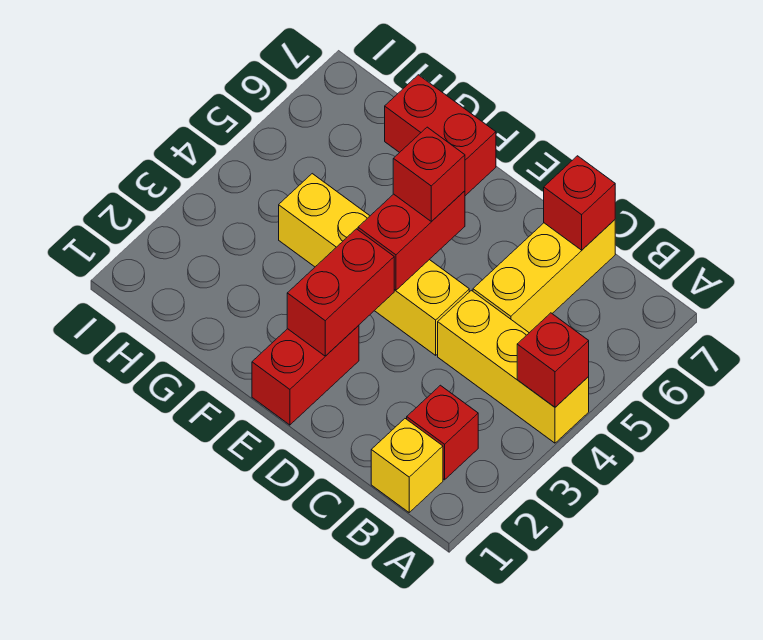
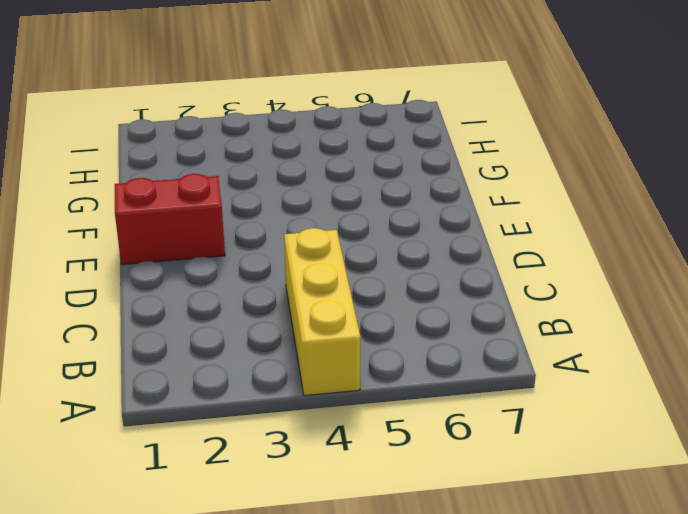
none -> yellow 1x1 brick [371,419,443,512]
none -> red 1x1 brick [407,385,478,480]
none -> yellow 1x3 brick [473,220,615,333]

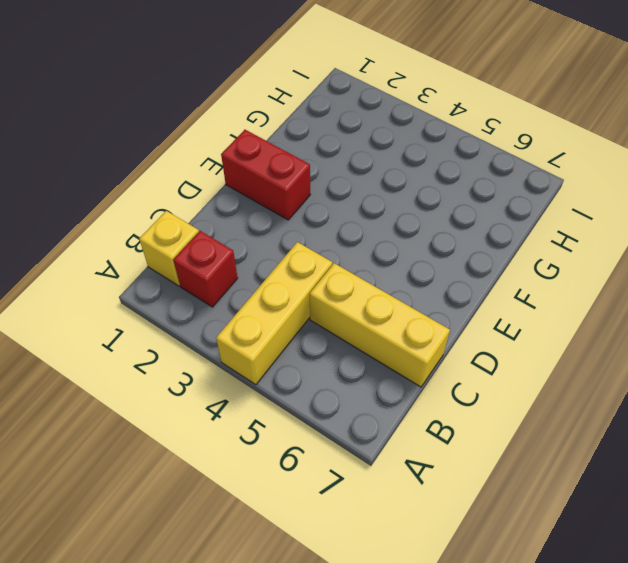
none -> yellow 1x4 brick [279,174,469,355]
none -> red 1x2 brick [385,75,496,196]
none -> red 1x1 brick [517,313,589,407]

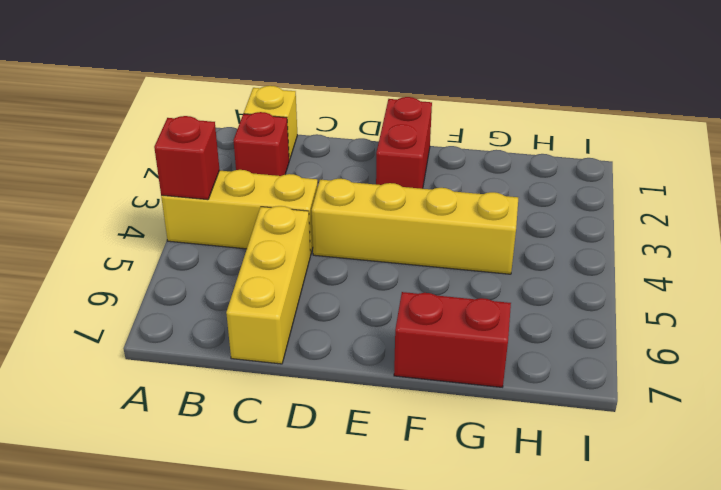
none -> red 1x1 brick [544,156,615,250]
none -> red 1x2 brick [287,229,394,356]
none -> red 1x2 brick [358,191,465,290]

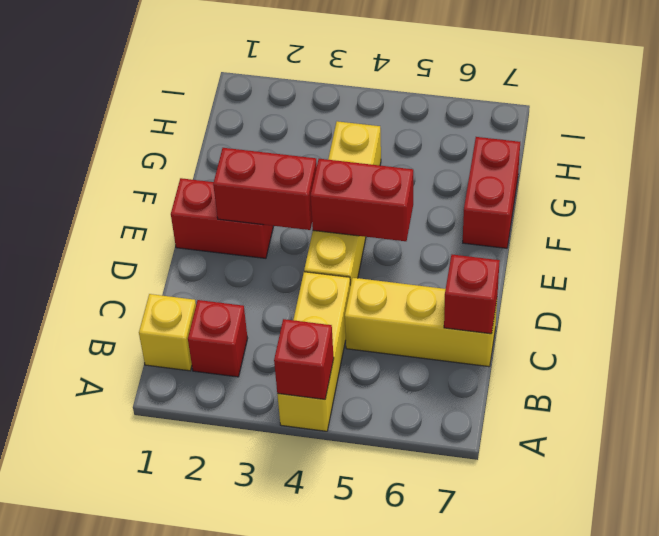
none -> red 1x1 brick [393,127,465,222]

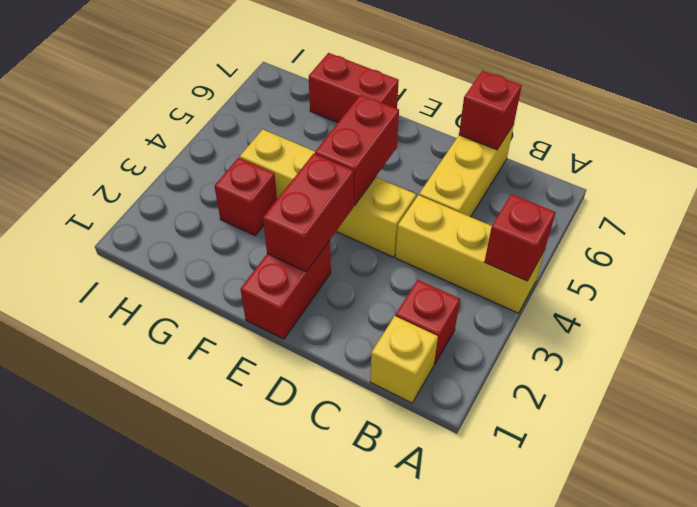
red 1x1 brick [214,158,277,235] -> red 1x1 brick moved to [393,127,465,222]

